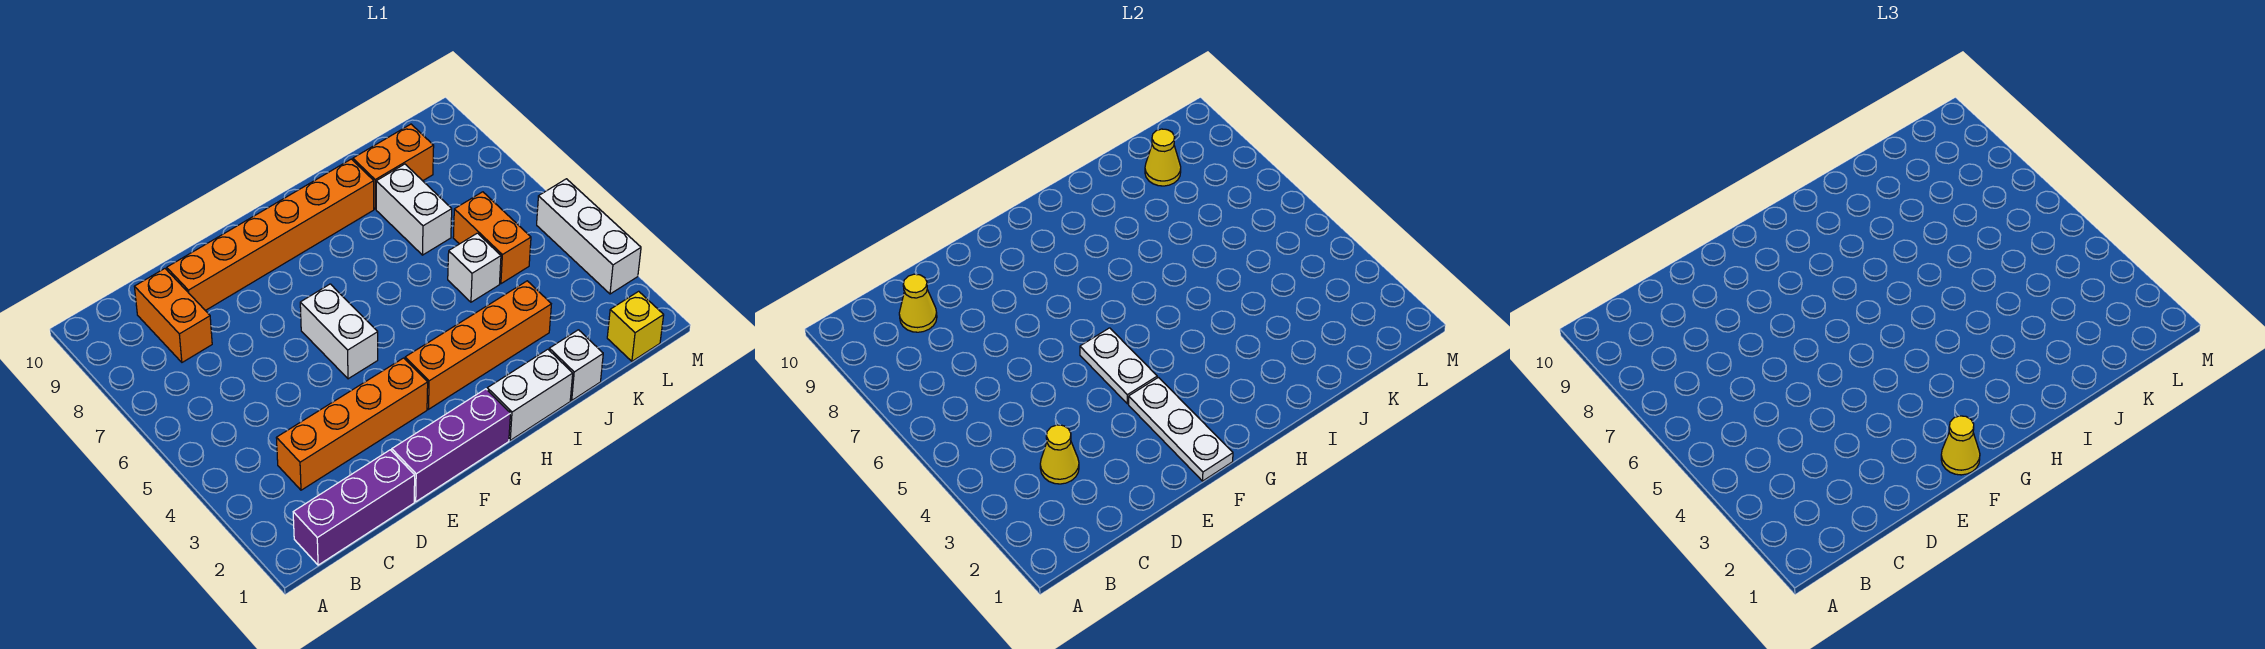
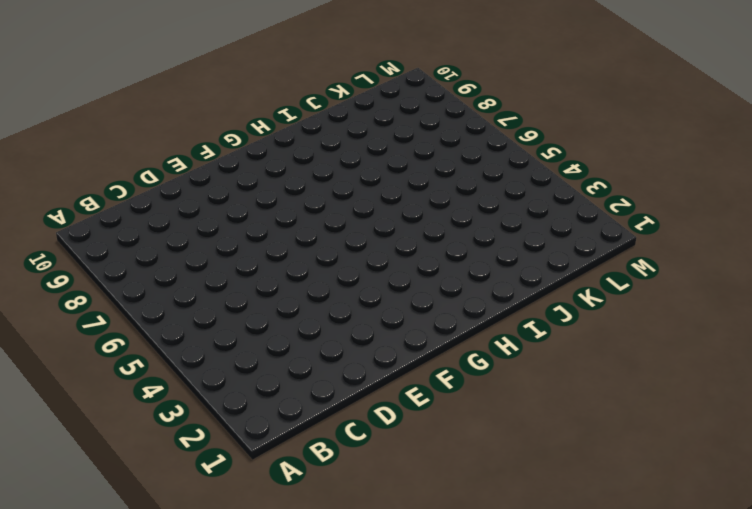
none -> purple 1x3 brick [293,450,415,565]
none -> orange 1x4 brick [277,358,428,490]
none -> orange 1x2 brick [134,269,212,362]

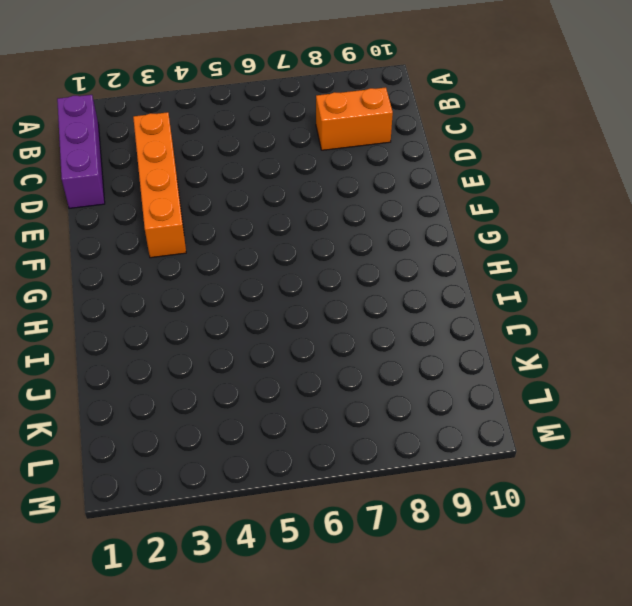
none -> orange 1x6 brick [167,159,374,311]
none -> purple 1x3 brick [392,389,510,502]
none -> white 1x2 brick [300,284,378,379]

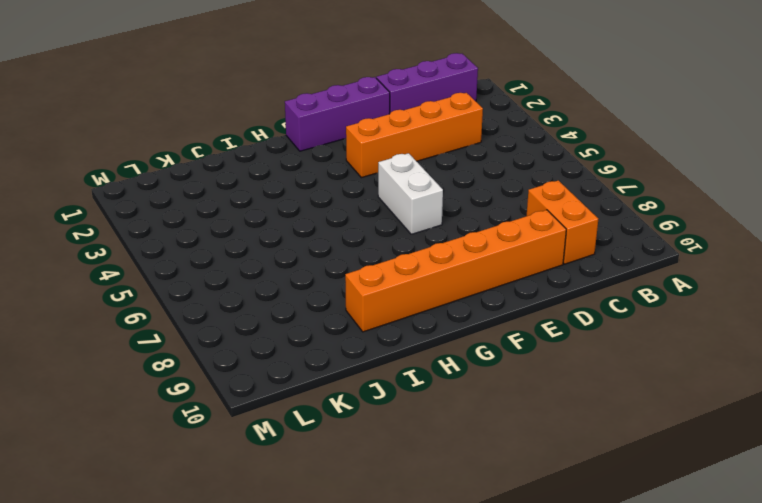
none -> orange 1x4 brick [405,281,551,409]
none -> white 1x2 brick [487,349,573,440]
none -> white 1x1 brick [549,330,603,400]

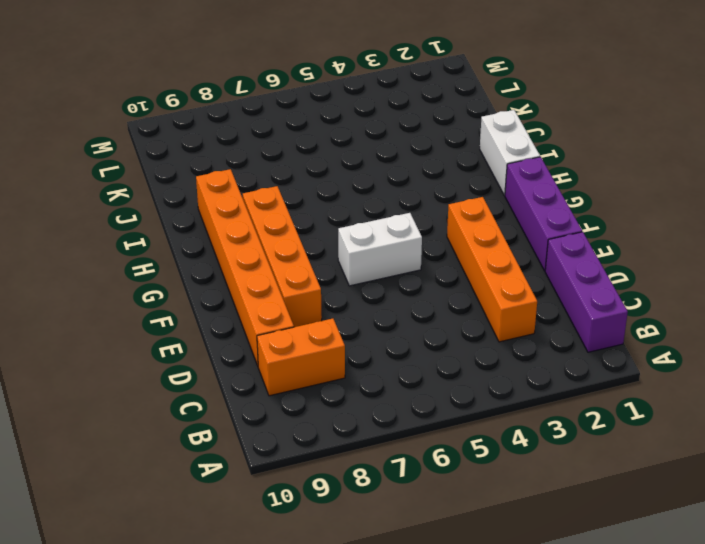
orange 1x4 brick [243,186,322,327] -> orange 1x4 brick moved to [405,281,551,409]
none -> white 1x1 brick [549,330,603,400]
none -> white 1x1 brick [448,233,501,302]
none -> white 1x2 brick [376,164,452,255]

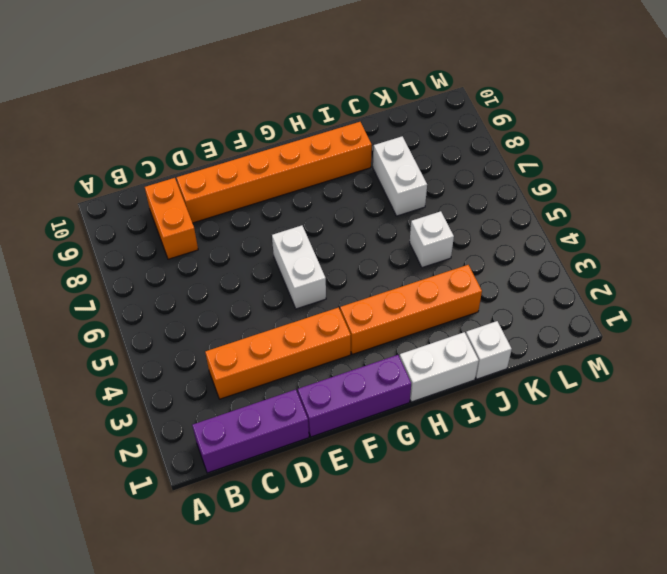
none -> orange 1x2 brick [353,124,434,209]
none -> orange 1x2 brick [453,192,531,284]
none -> yellow 1x1 brick [607,291,664,361]

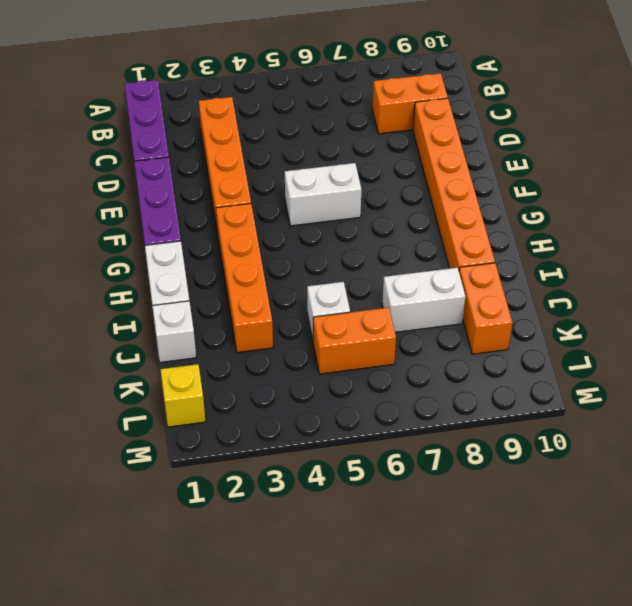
none -> white 1x3 brick [537,179,641,294]
none -> yellow 1x1 cone [1040,425,1079,484]
none -> yellow 1x1 cone [899,274,937,332]

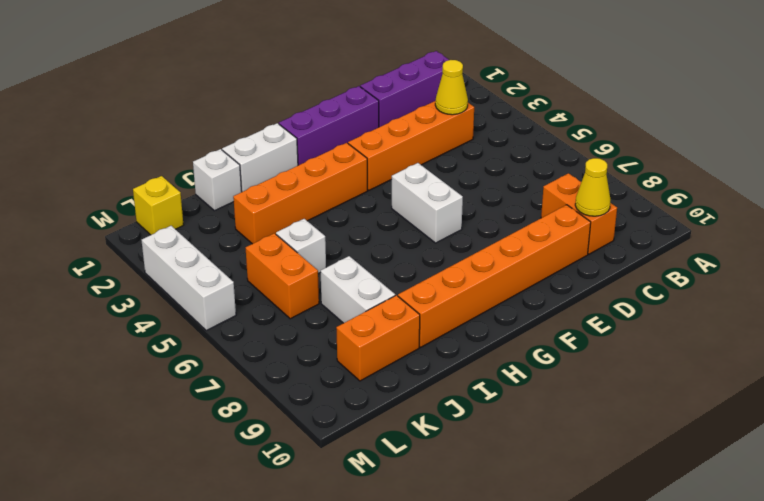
none -> white 1x3 plate [1129,377,1233,481]
none -> white 1x2 plate [1080,328,1157,404]
none -> yellow 1x1 cone [1145,129,1181,186]

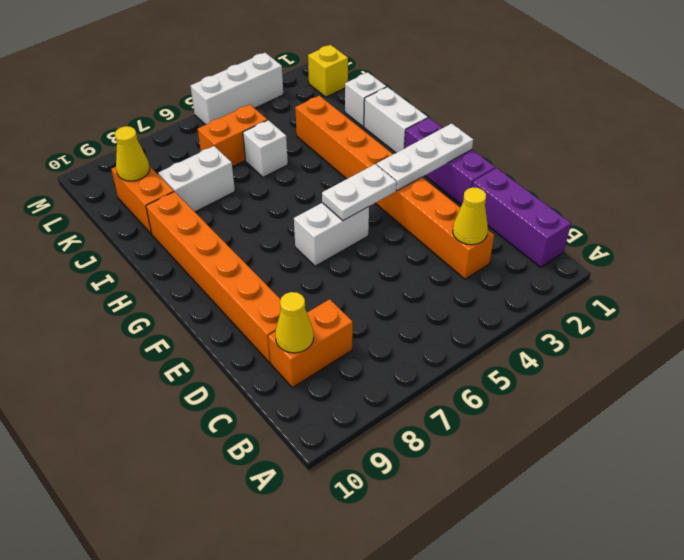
none -> yellow 1x1 cone [1941,416,1980,475]

